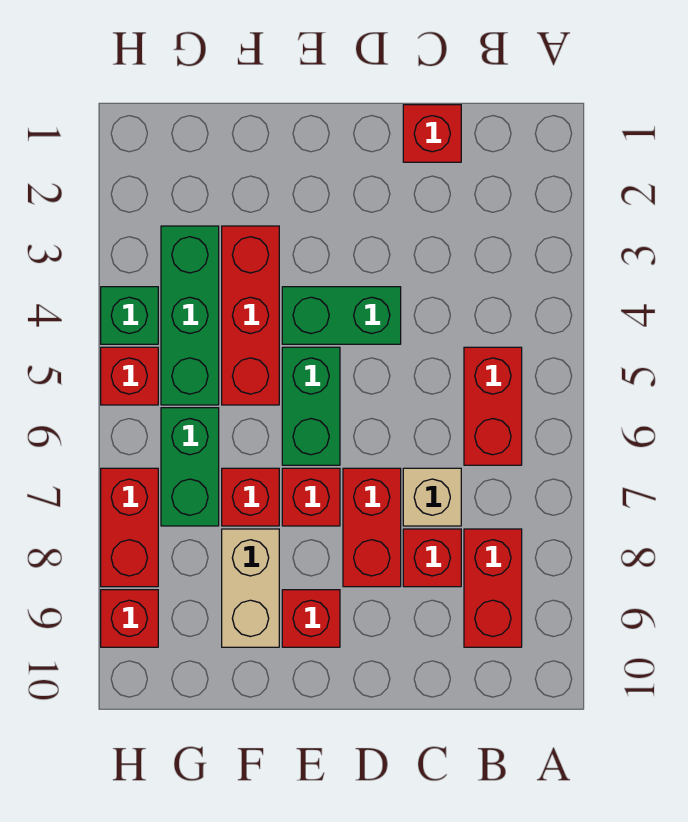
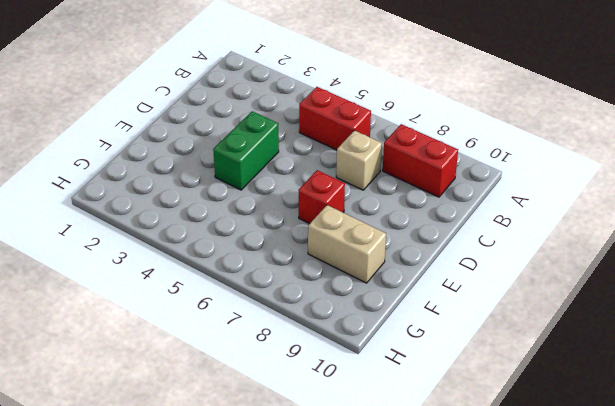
none -> red 1x1 brick [403,105,461,162]
none -> red 1x1 brick [403,529,461,587]
none -> red 1x2 brick [343,468,401,587]

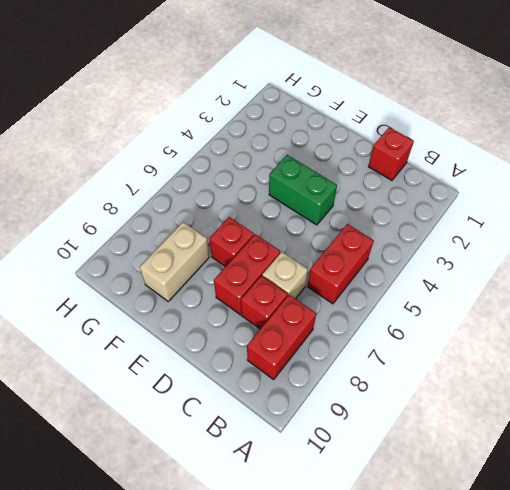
none -> green 1x2 brick [282,347,340,465]
none -> red 1x1 brick [282,590,340,647]
none -> red 1x3 brick [222,226,279,405]

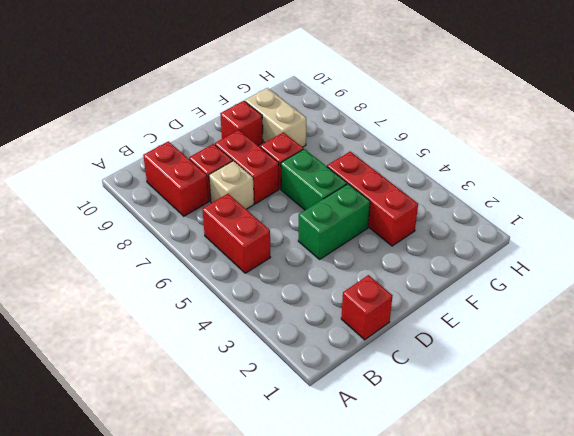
none -> red 1x1 brick [222,468,279,526]
none -> green 1x3 brick [161,226,219,405]
none -> green 1x2 brick [161,408,219,526]

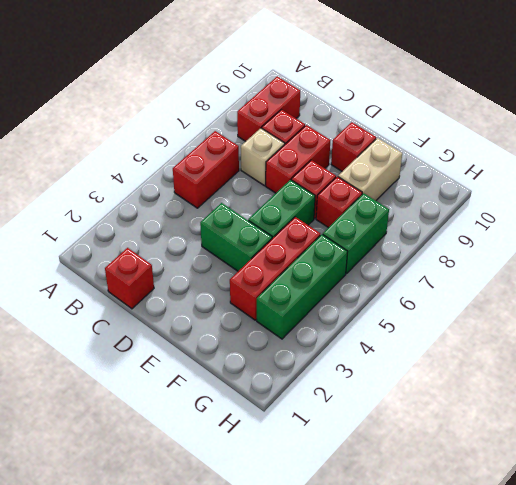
none -> green 1x1 brick [101,287,158,344]
none -> red 1x1 brick [101,347,158,405]
none -> red 1x2 brick [101,468,158,587]

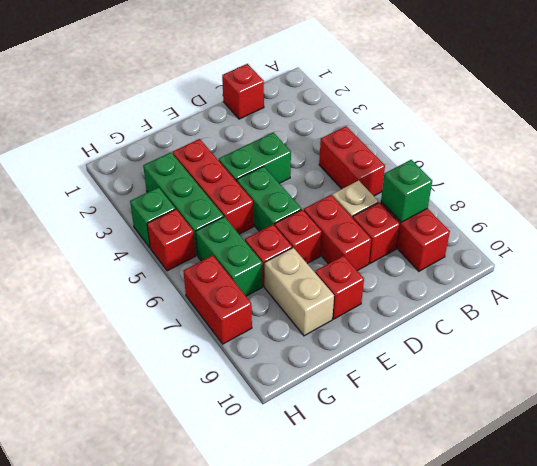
green 1x1 brick [381,160,432,222] -> none
none -> red 1x1 brick [101,590,158,647]

